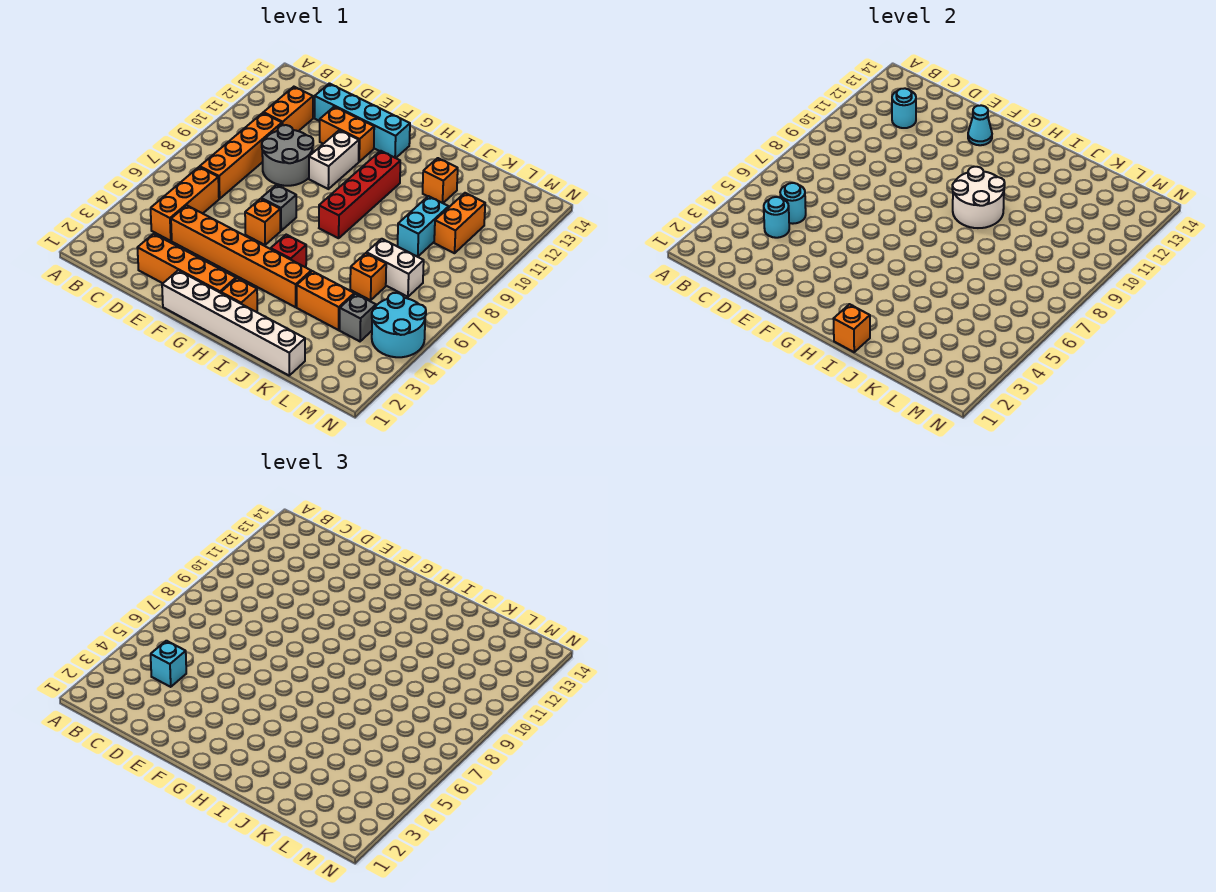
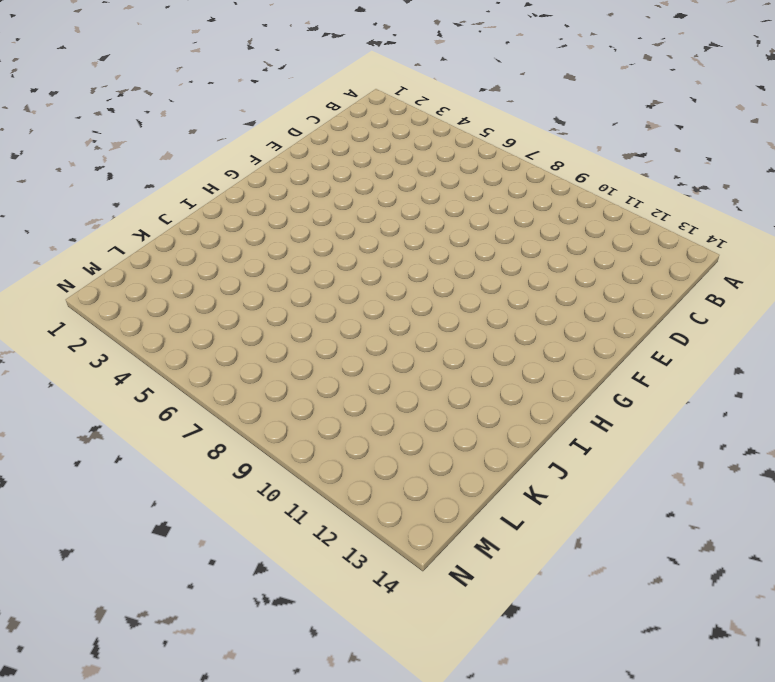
none -> orange 1x3 brick [151,167,219,241]
none -> orange 1x4 brick [200,113,282,199]
none -> orange 1x2 brick [264,87,313,131]
none -> orange 1x4 brick [138,234,236,293]

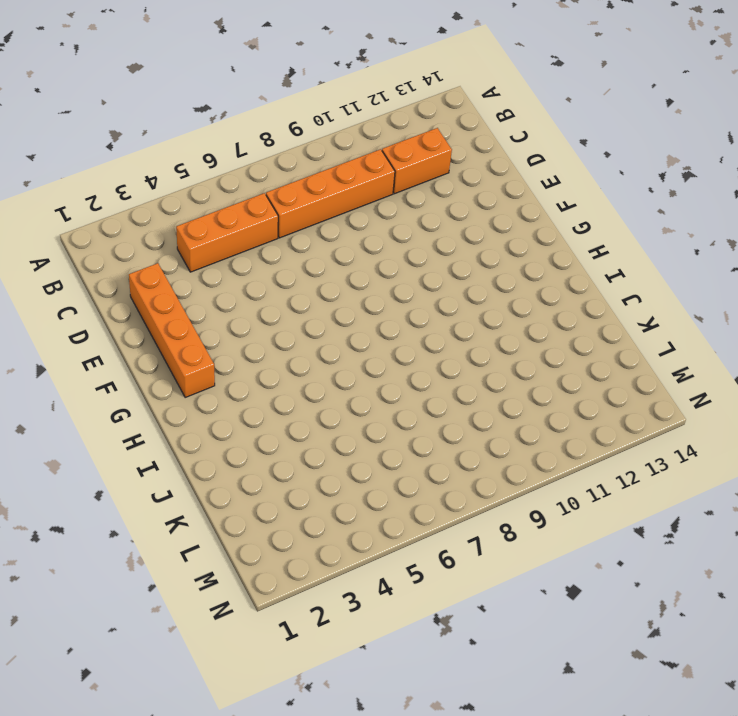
none -> orange 1x6 brick [171,205,311,307]
none -> grey 2x2 round brick [262,125,313,186]
none -> cyan 1x4 brick [315,83,410,158]
none -> orange 1x2 brick [320,107,374,162]

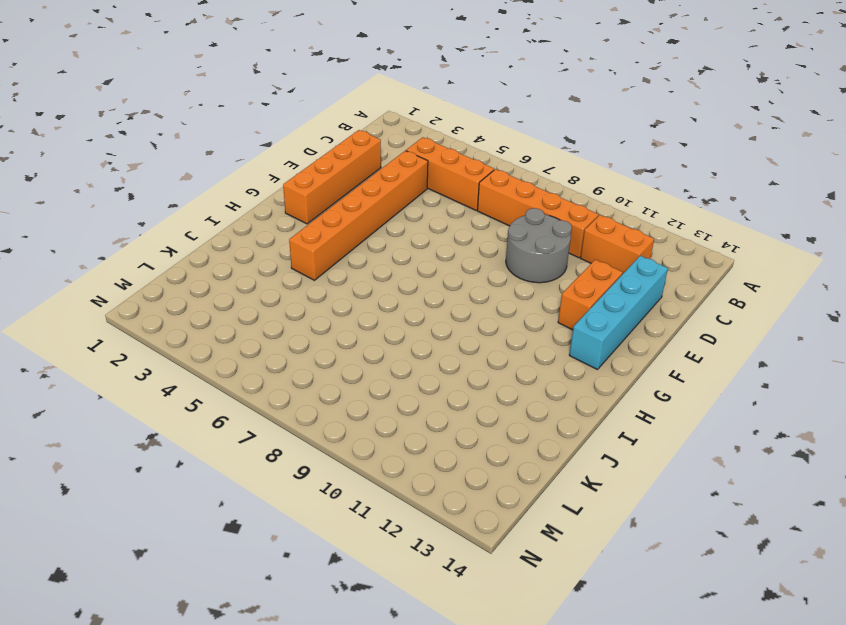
none -> white 1x6 brick [162,270,305,375]
none -> orange 1x1 brick [245,199,280,245]
none -> grey 1x1 brick [261,185,296,231]
none -> white 1x2 brick [309,130,359,189]

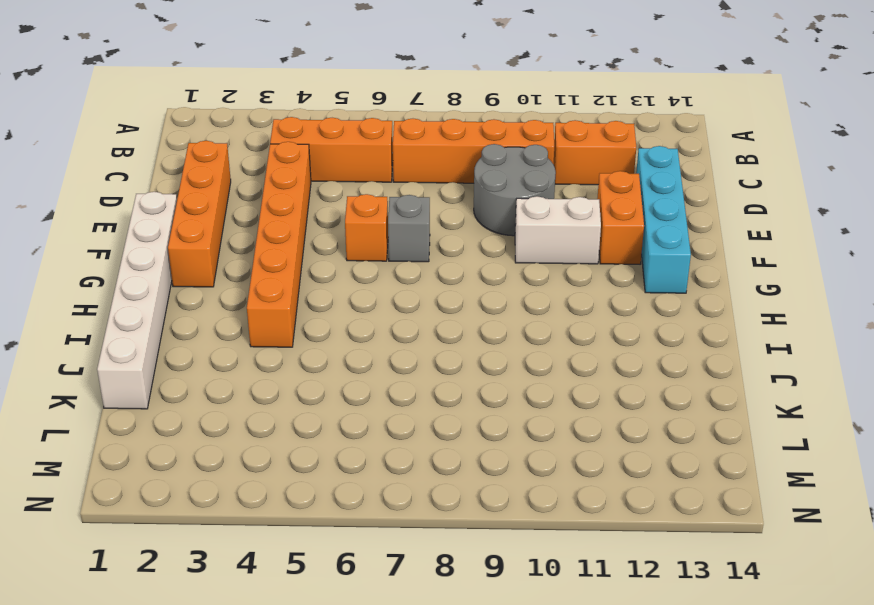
none -> orange 1x1 brick [221,278,257,312]
none -> red 1x1 brick [271,235,306,267]
none -> red 1x4 brick [319,151,400,238]
none -> orange 1x2 brick [297,271,354,330]

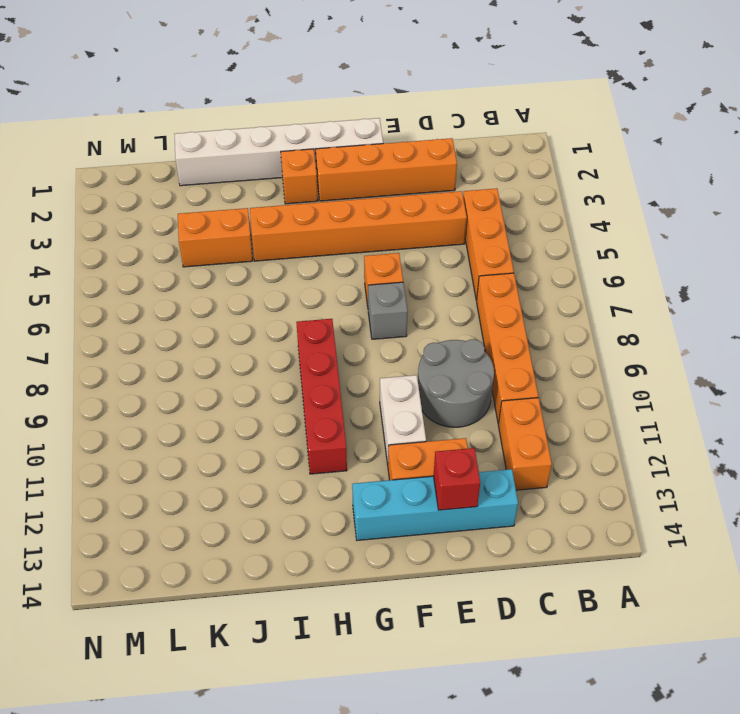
red 1x1 brick [434,448,480,510] -> red 1x1 brick moved to [271,235,306,267]
none -> orange 1x1 brick [423,158,458,203]
none -> orange 1x1 brick [350,253,386,300]
none -> white 1x2 brick [367,239,424,297]
none -> cyan 1x2 brick [398,196,449,257]

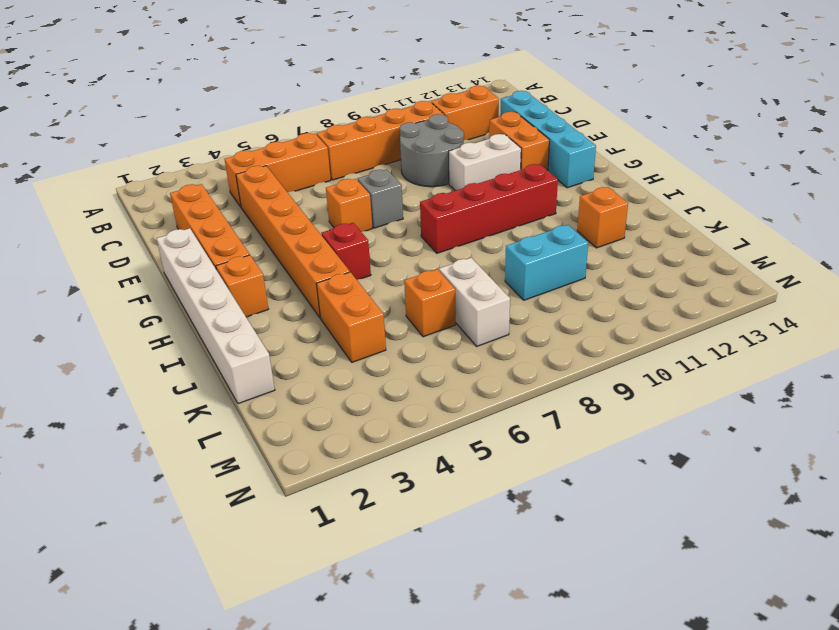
none -> grey 1x1 brick [340,294,376,341]
none -> orange 1x2 brick [434,193,485,253]
none -> cyan 2x2 round brick [372,293,426,357]
none -> cyan 1x1 round brick [764,197,789,238]

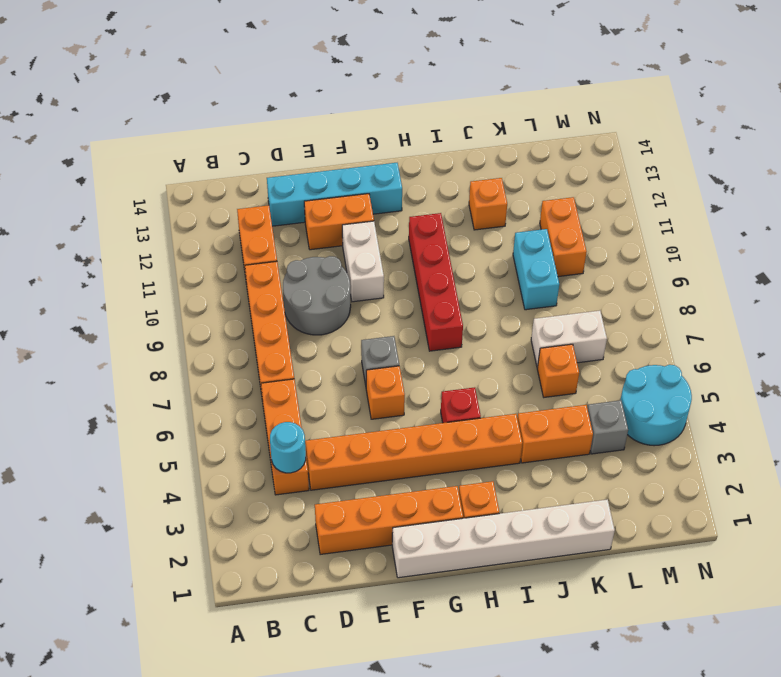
none -> cyan 1x1 round brick [780,183,806,224]
none -> cyan 1x1 round brick [892,88,916,128]
none -> cyan 1x1 cone [968,105,992,145]
none -> white 2x2 round brick [952,167,1005,228]

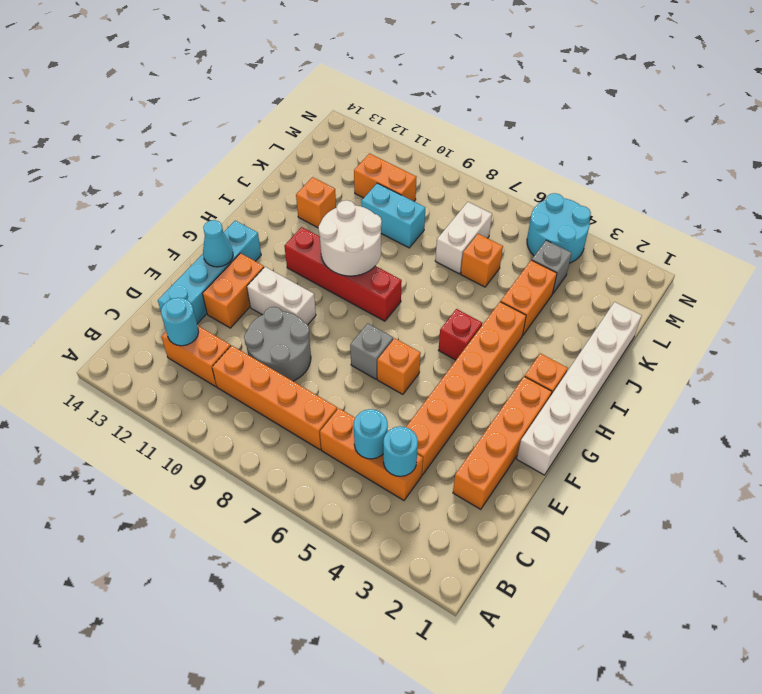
none -> orange 1x1 brick [834,304,870,352]
none -> cyan 1x1 brick [151,641,186,687]

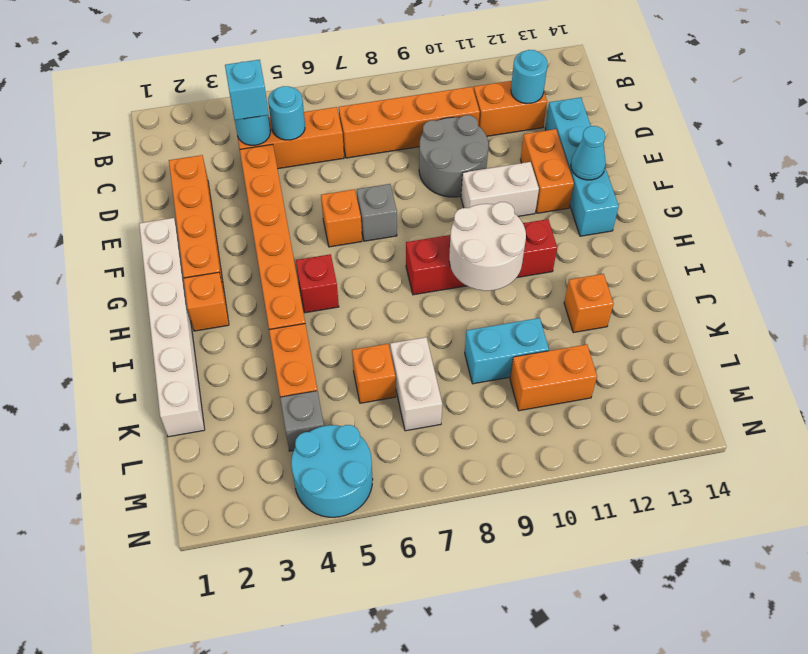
none -> orange 1x1 brick [834,304,870,352]

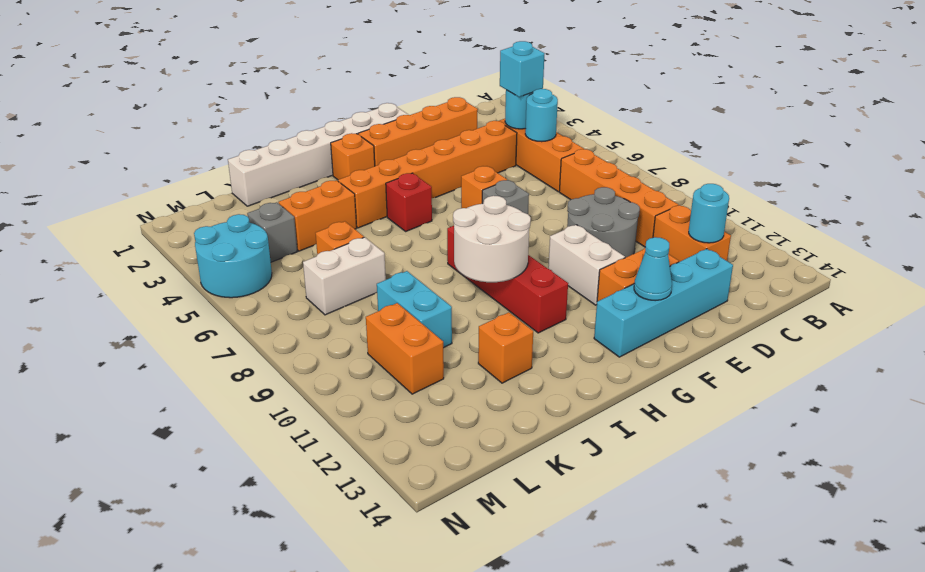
none -> orange 1x1 brick [834,304,870,352]

